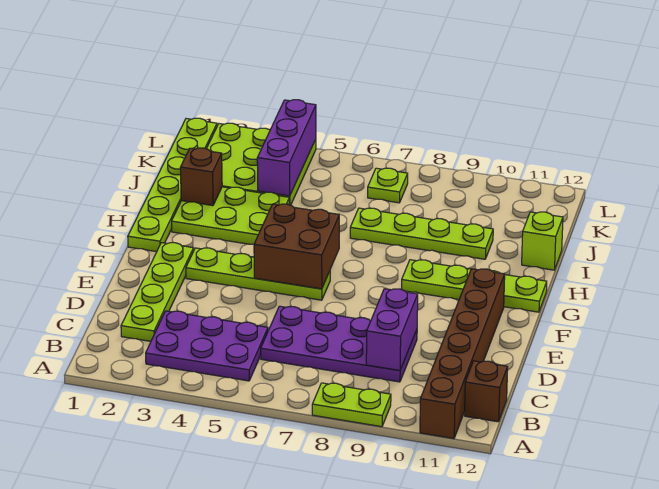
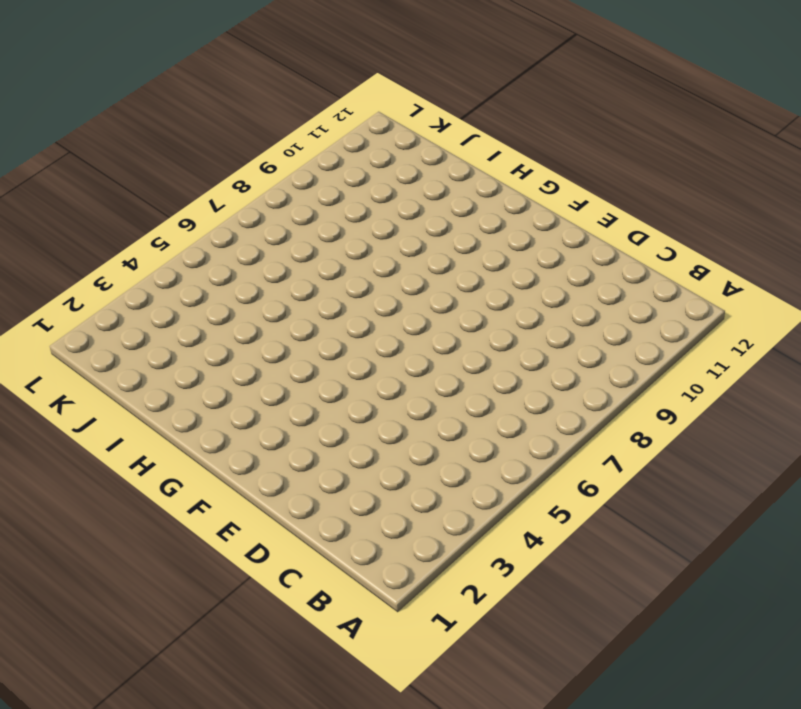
none -> lime 1x2 plate [312,383,391,427]
none -> brown 1x6 brick [420,269,505,439]
none -> purple 2x3 plate [146,311,268,381]

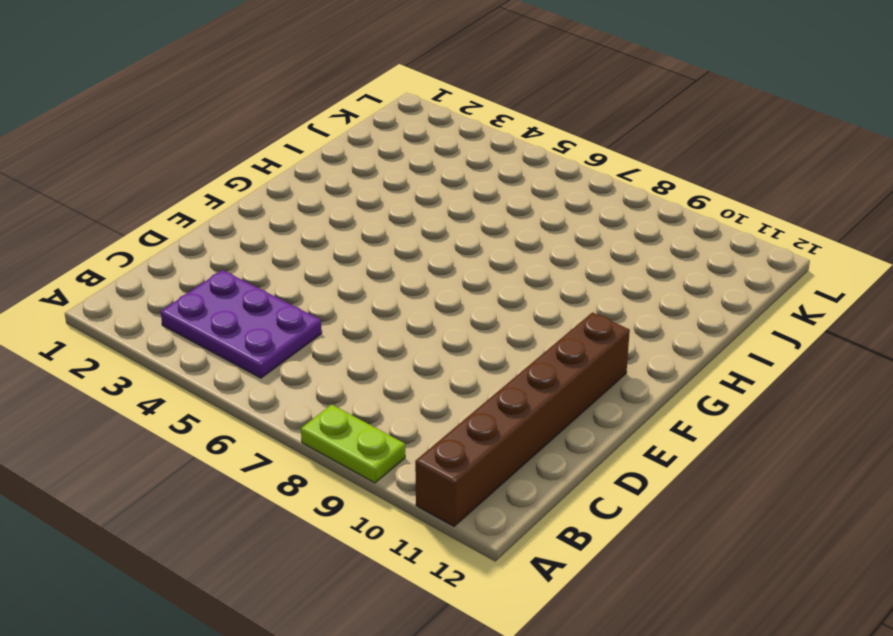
none -> brown 1x1 brick [465,361,508,422]
none -> lime 1x4 plate [121,243,194,341]
none -> purple 2x4 plate [261,306,417,382]

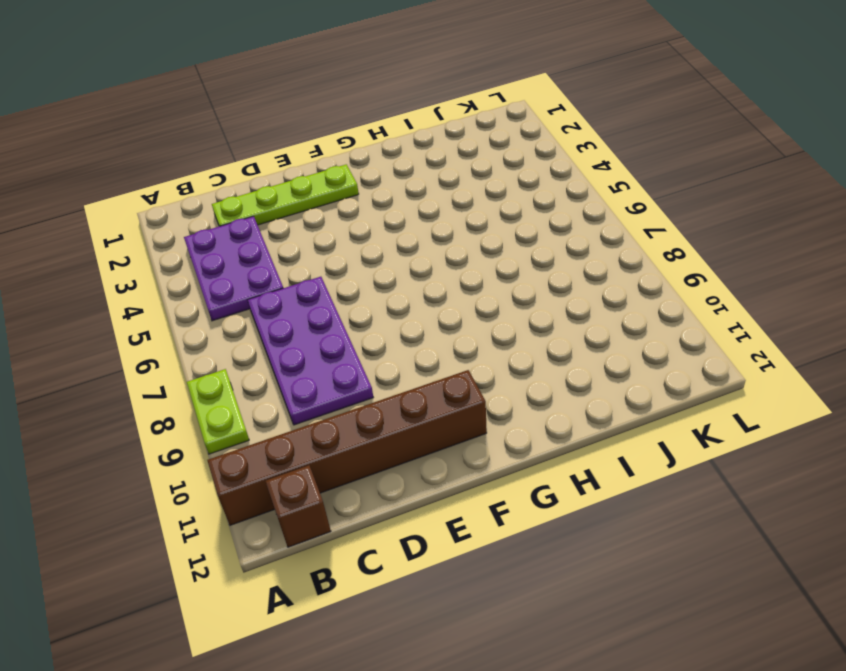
none -> lime 1x4 plate [186,248,330,300]
none -> lime 1x6 plate [128,118,217,252]
none -> lime 1x4 plate [402,260,547,312]

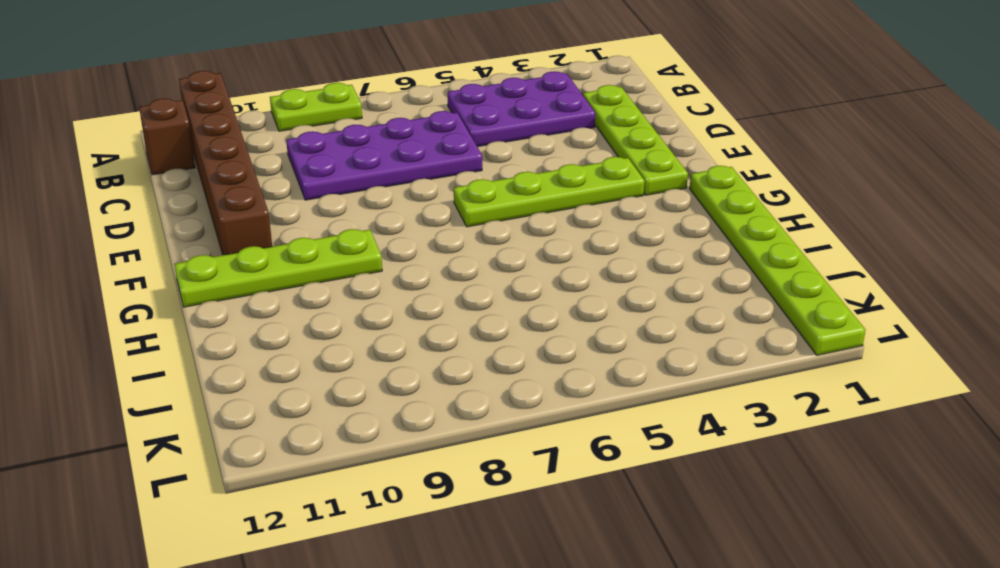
none -> lime 2x3 plate [172,187,289,244]
none -> lime 1x4 plate [350,208,493,259]
none -> lime 1x1 brick [522,212,563,270]

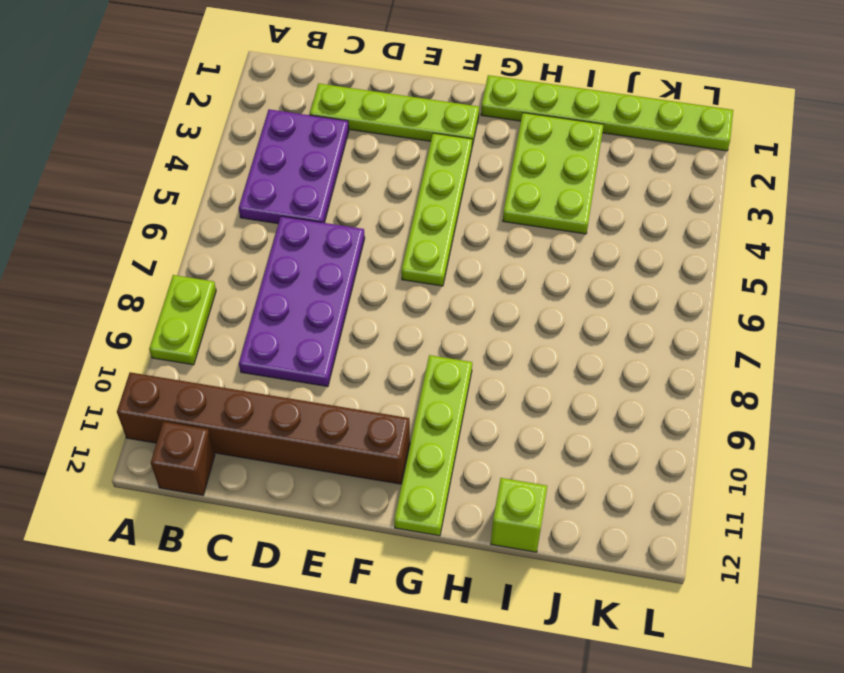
none -> lime 1x4 plate [350,208,493,259]
none -> lime 3x3 plate [207,123,316,205]
none -> lime 1x1 plate [368,168,408,203]

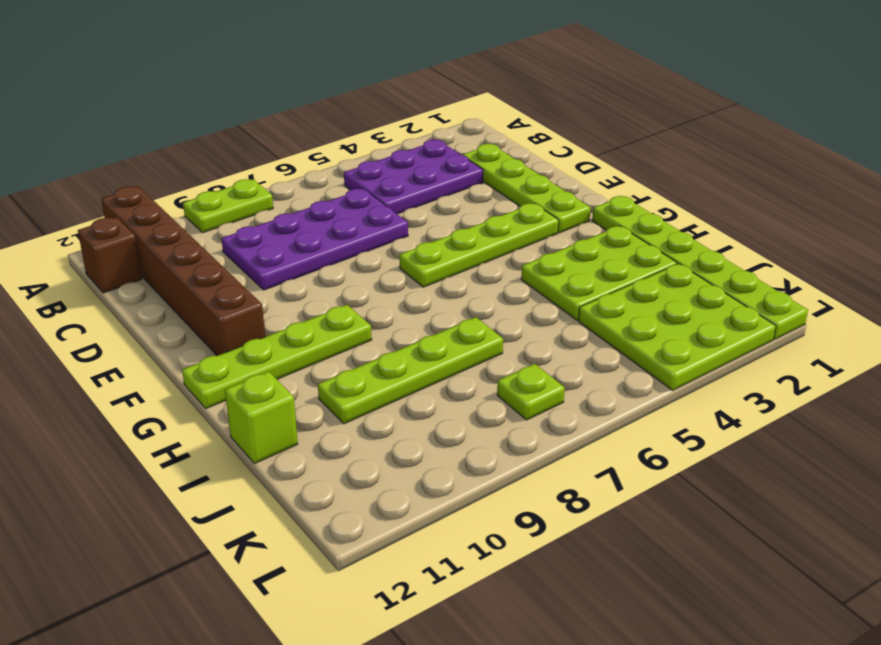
none -> purple 1x2 brick [366,289,418,371]
none -> brown 2x2 brick [254,204,339,289]
none -> brown 1x1 brick [180,148,222,206]

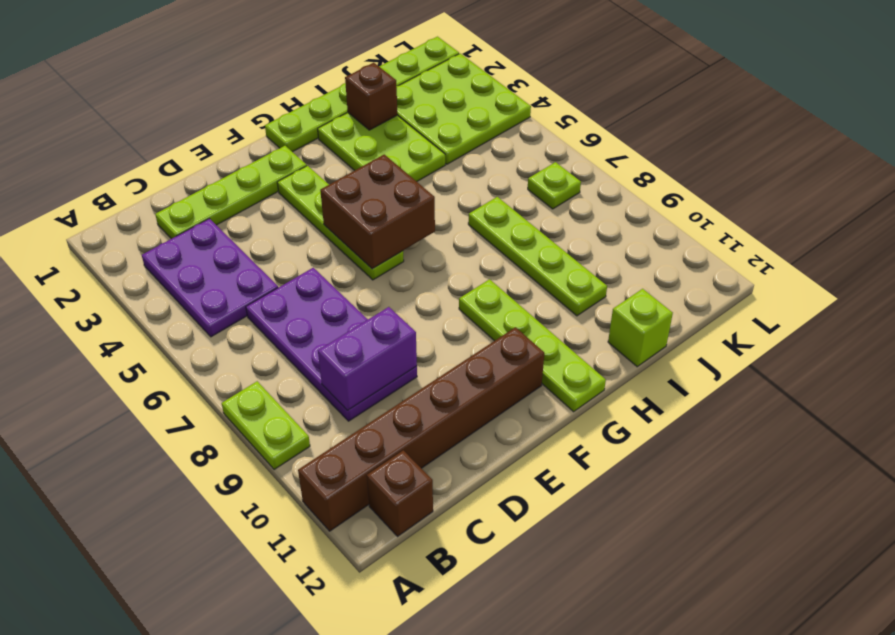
none -> purple 1x3 brick [257,100,316,196]

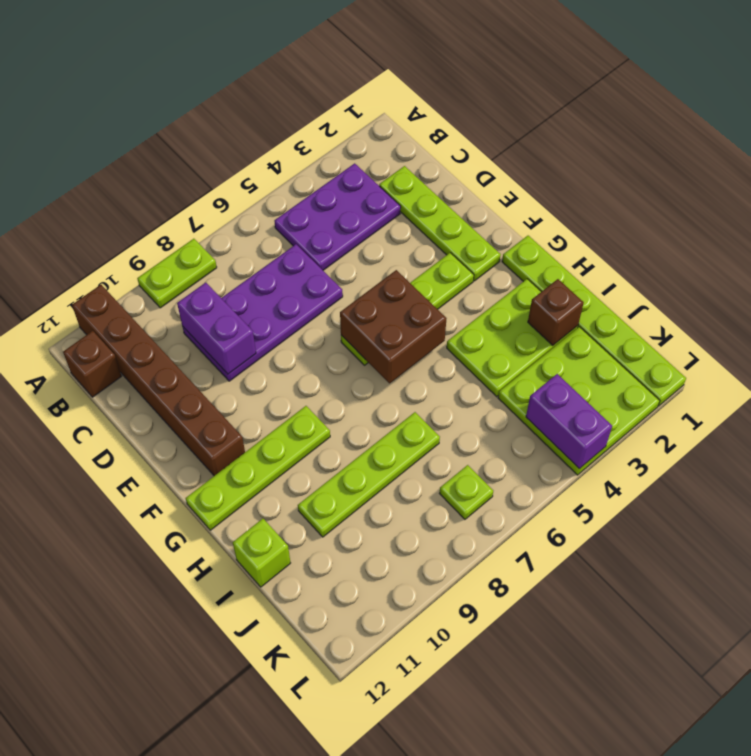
purple 1x2 brick [526,374,612,469] -> purple 1x3 brick [257,100,316,196]

